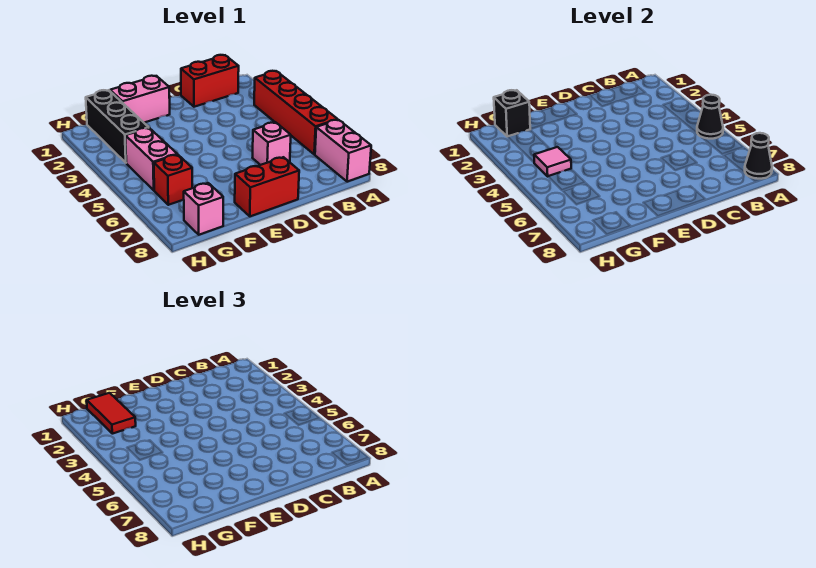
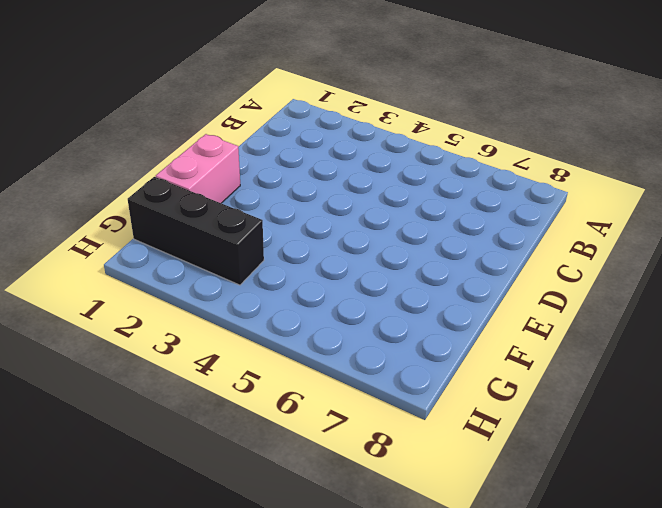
none -> red 1x4 brick [254,71,338,154]
none -> pink 1x2 brick [315,120,371,182]
none -> red 1x2 brick [181,55,239,107]

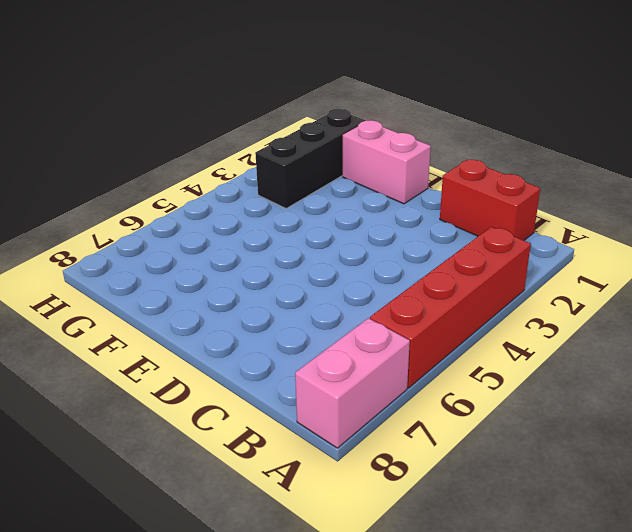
none -> pink 1x1 brick [253,122,291,165]
none -> red 1x2 brick [235,157,299,216]
none -> pink 1x2 brick [126,128,178,190]

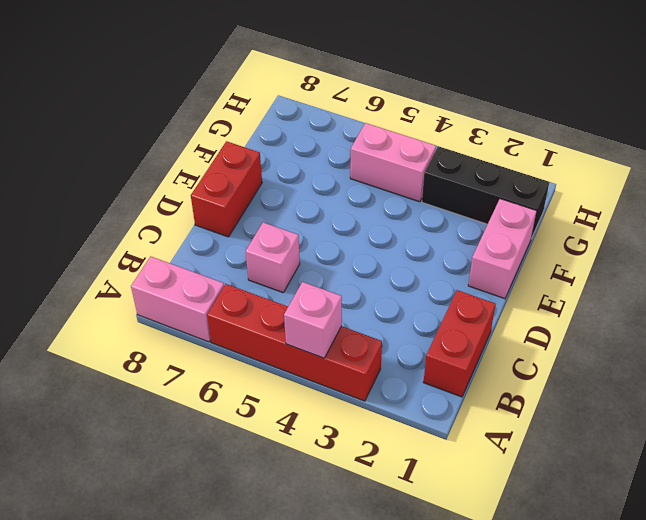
pink 1x1 brick [284,282,342,358] -> pink 1x1 brick moved to [184,183,223,235]
none -> red 1x1 brick [154,155,192,205]
none -> black 1x1 cone [697,95,723,139]
none -> black 1x1 cone [745,133,772,179]

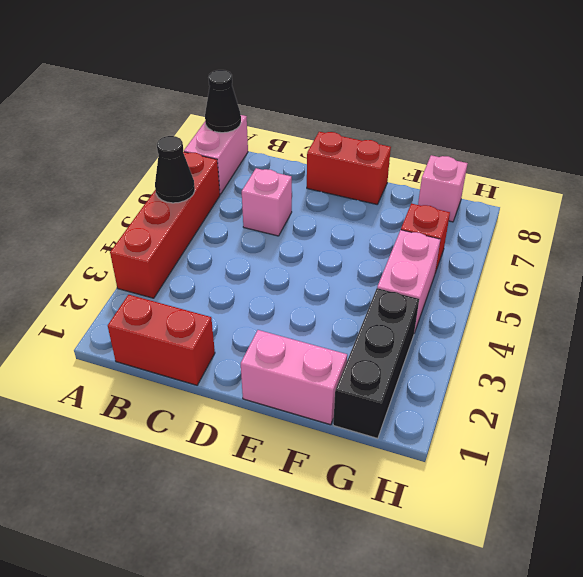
none -> black 1x1 brick [494,90,530,137]
none -> pink 1x1 tile [534,147,571,176]
none -> red 1x2 tile [87,393,136,434]

